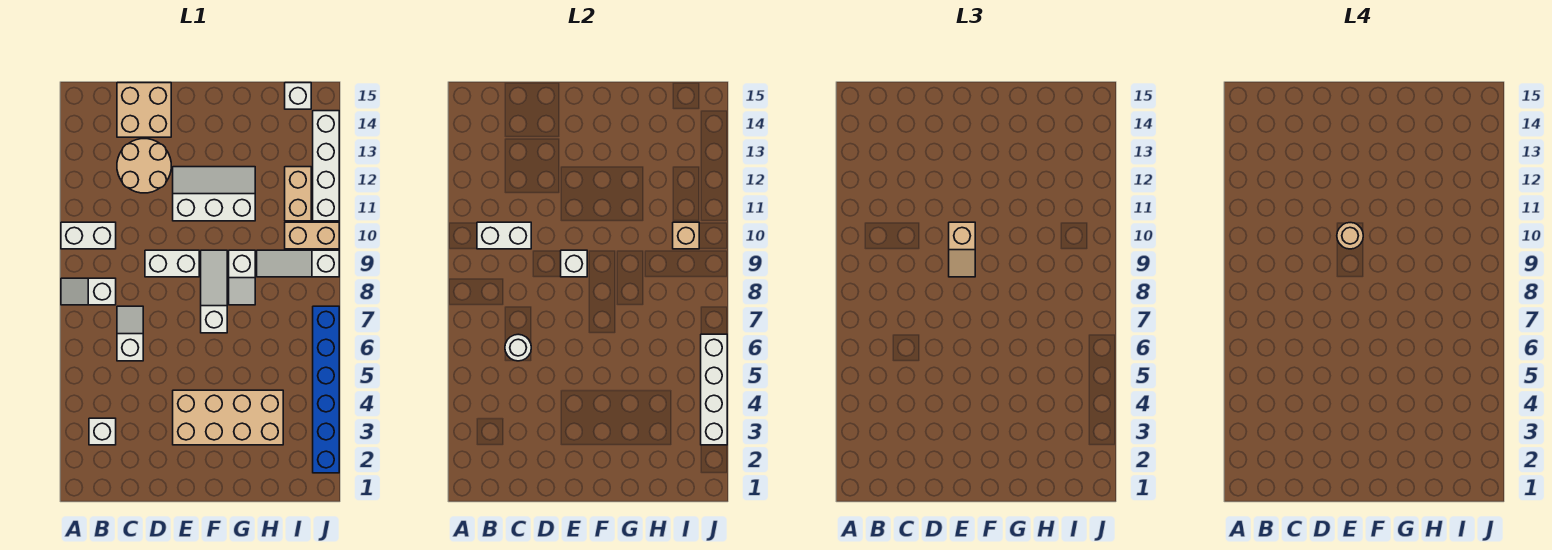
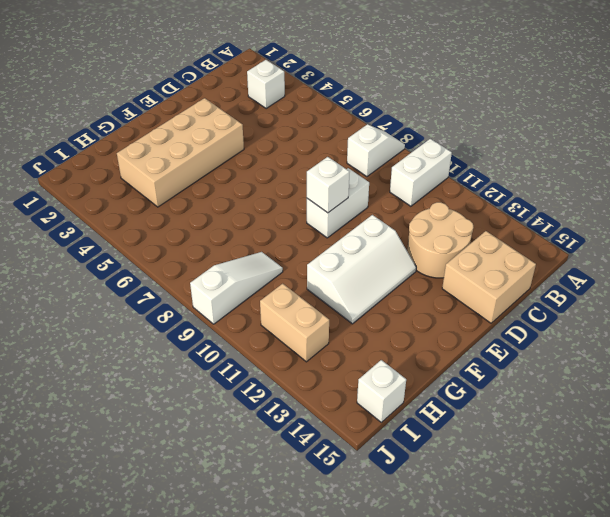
none -> white 1x2 slope [117,306,143,361]
none -> white 1x3 slope [201,250,227,333]
none -> white 1x2 slope [229,250,255,305]

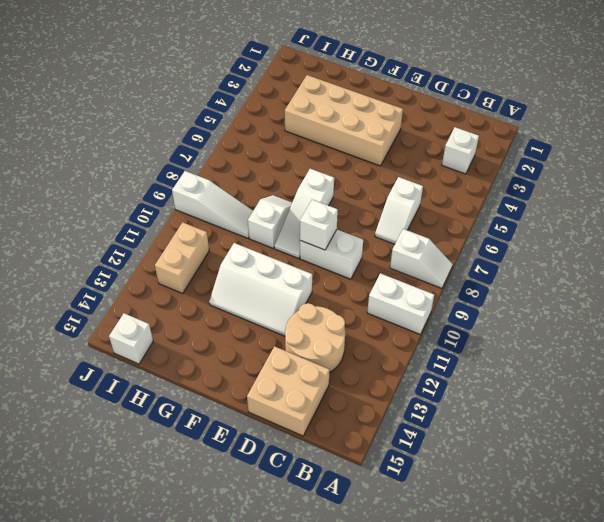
none -> tan 1x2 brick [285,222,339,249]
none -> blue 1x6 brick [313,306,339,473]
none -> white 1x4 brick [313,111,339,221]

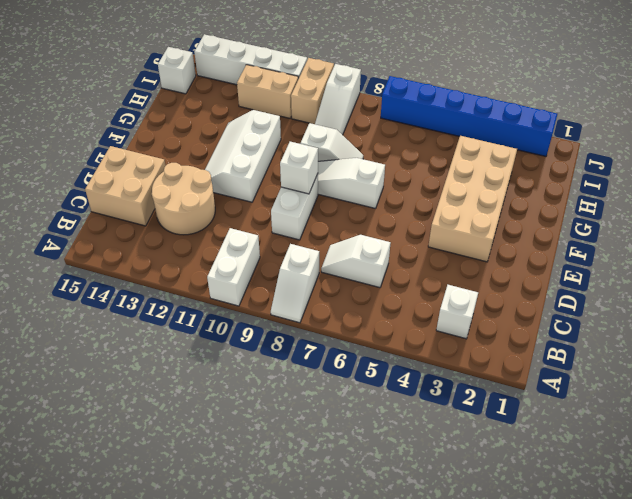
none -> white 1x2 brick [477,222,531,249]
none -> white 1x1 round brick [505,334,531,361]
none -> tan 1x1 brick [673,222,699,249]

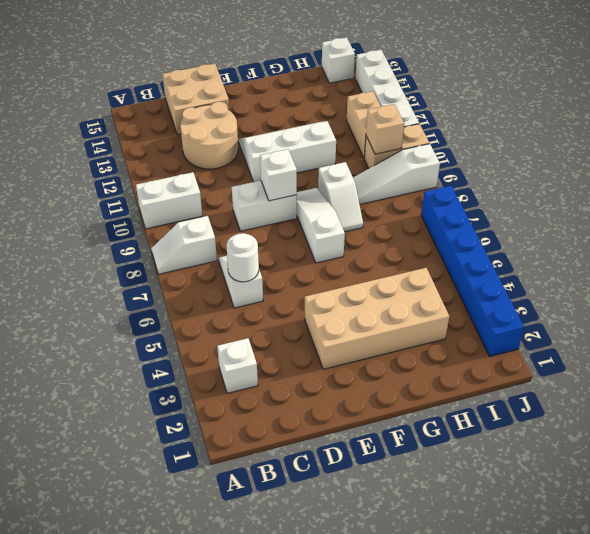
none -> white 1x2 brick [477,222,531,249]
none -> white 1x4 brick [701,334,727,445]
none -> tan 1x2 slope [949,222,975,277]

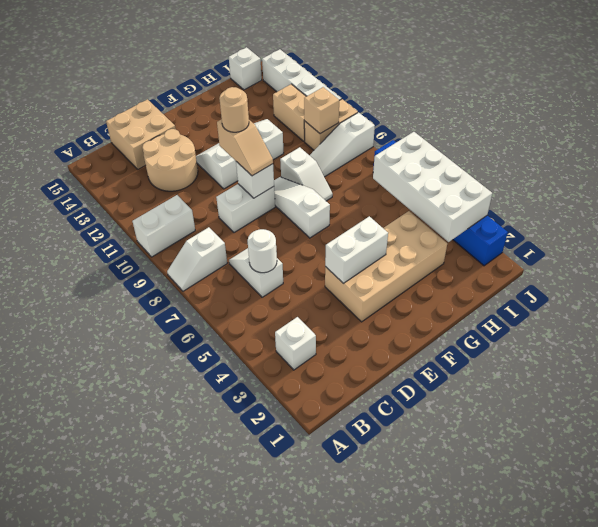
white 1x2 brick [325,216,388,284] -> white 1x2 brick moved to [477,222,531,249]
white 2x4 brick [373,132,492,242] -> white 1x4 brick [701,334,727,445]

